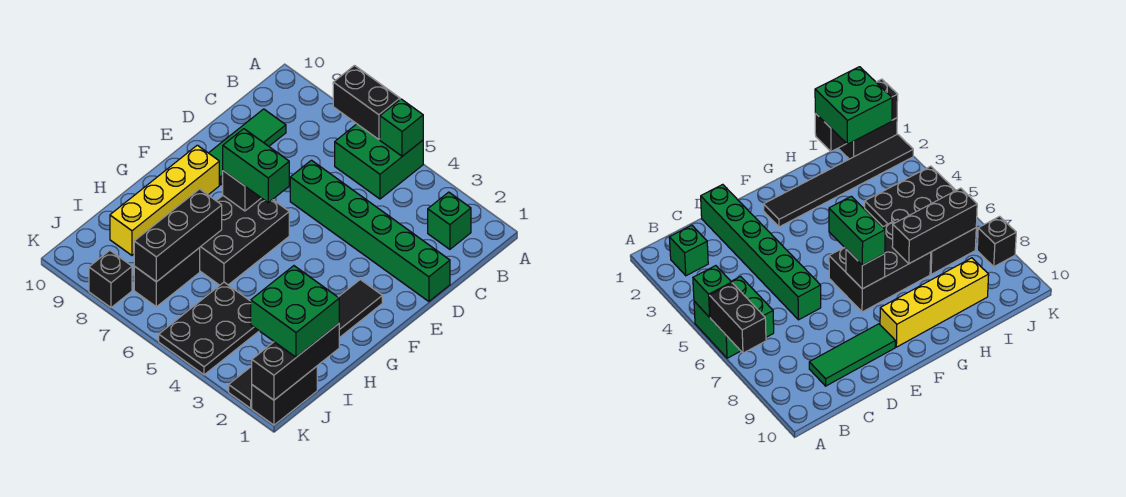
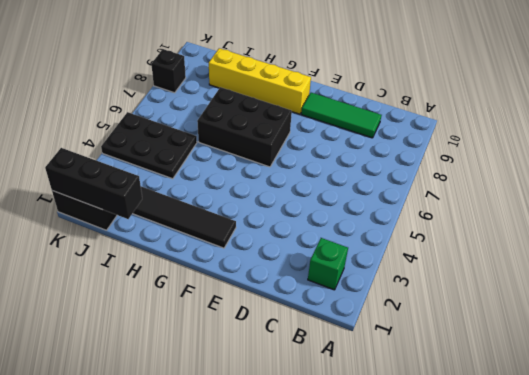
none -> green 2x2 brick [335,124,423,199]
none -> green 1x6 brick [290,160,450,301]
none -> black 1x2 brick [134,248,200,307]

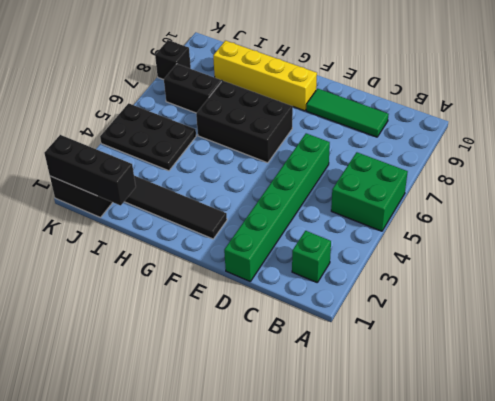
none -> green 1x1 brick [380,99,423,156]
none -> black 1x2 brick [333,66,400,139]
none -> black 1x1 brick [223,171,261,211]

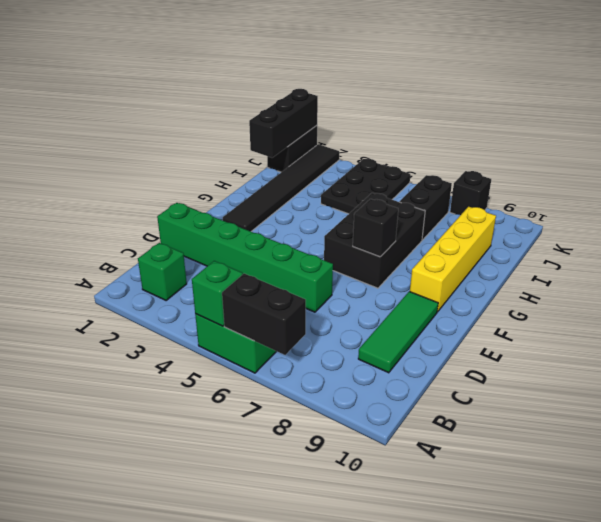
none -> black 1x3 brick [134,189,222,282]
none -> green 1x2 brick [223,129,289,203]
none -> green 2x2 brick [251,266,339,357]

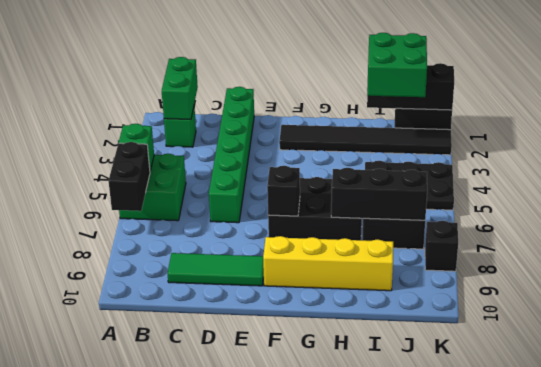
green 1x2 brick [162,57,198,120] -> green 1x2 brick moved to [223,129,289,203]

